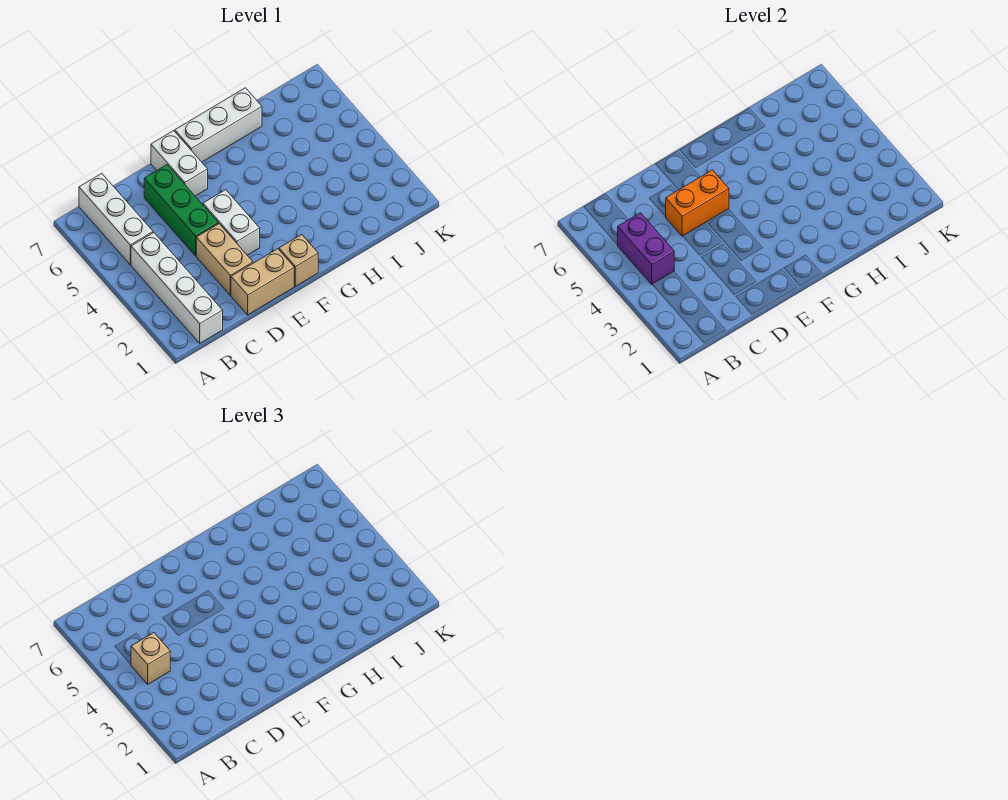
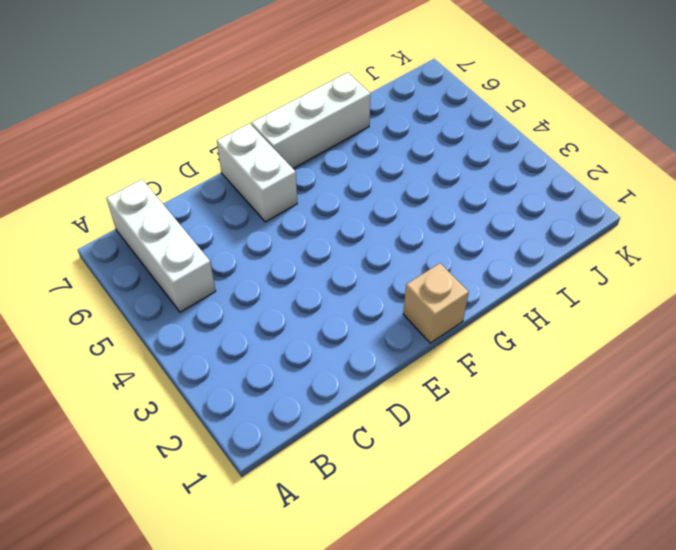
none -> white 1x4 brick [131,233,223,343]
none -> tan 1x2 brick [231,249,294,315]
none -> tan 1x2 brick [196,224,253,295]

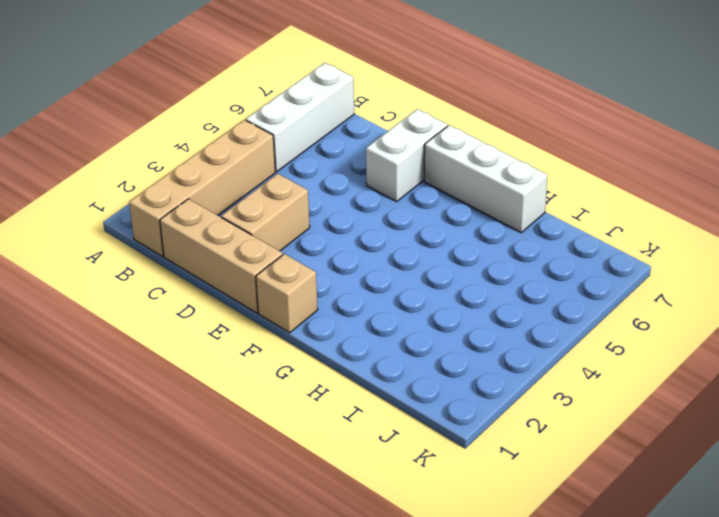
tan 1x4 brick [129,120,275,257] -> white 1x4 brick [131,233,223,343]
tan 1x3 brick [160,199,283,313] -> tan 1x2 brick [231,249,294,315]
none -> green 1x3 brick [144,165,218,256]
none -> white 1x2 brick [203,190,260,255]
none -> purple 1x2 brick [618,213,674,284]

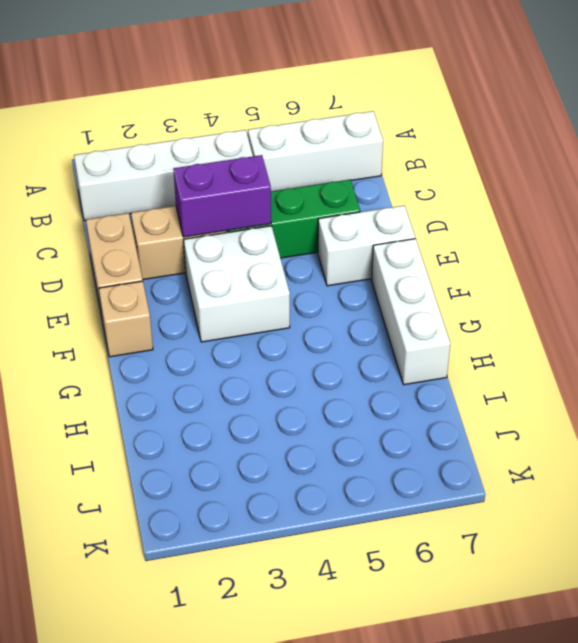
purple 1x2 brick [173,155,271,237] -> purple 1x2 brick moved to [618,213,674,284]
white 2x2 brick [184,226,290,342] -> white 1x2 brick [203,190,260,255]
none -> orange 1x2 brick [666,170,729,236]
none -> tan 1x1 brick [131,633,170,684]

